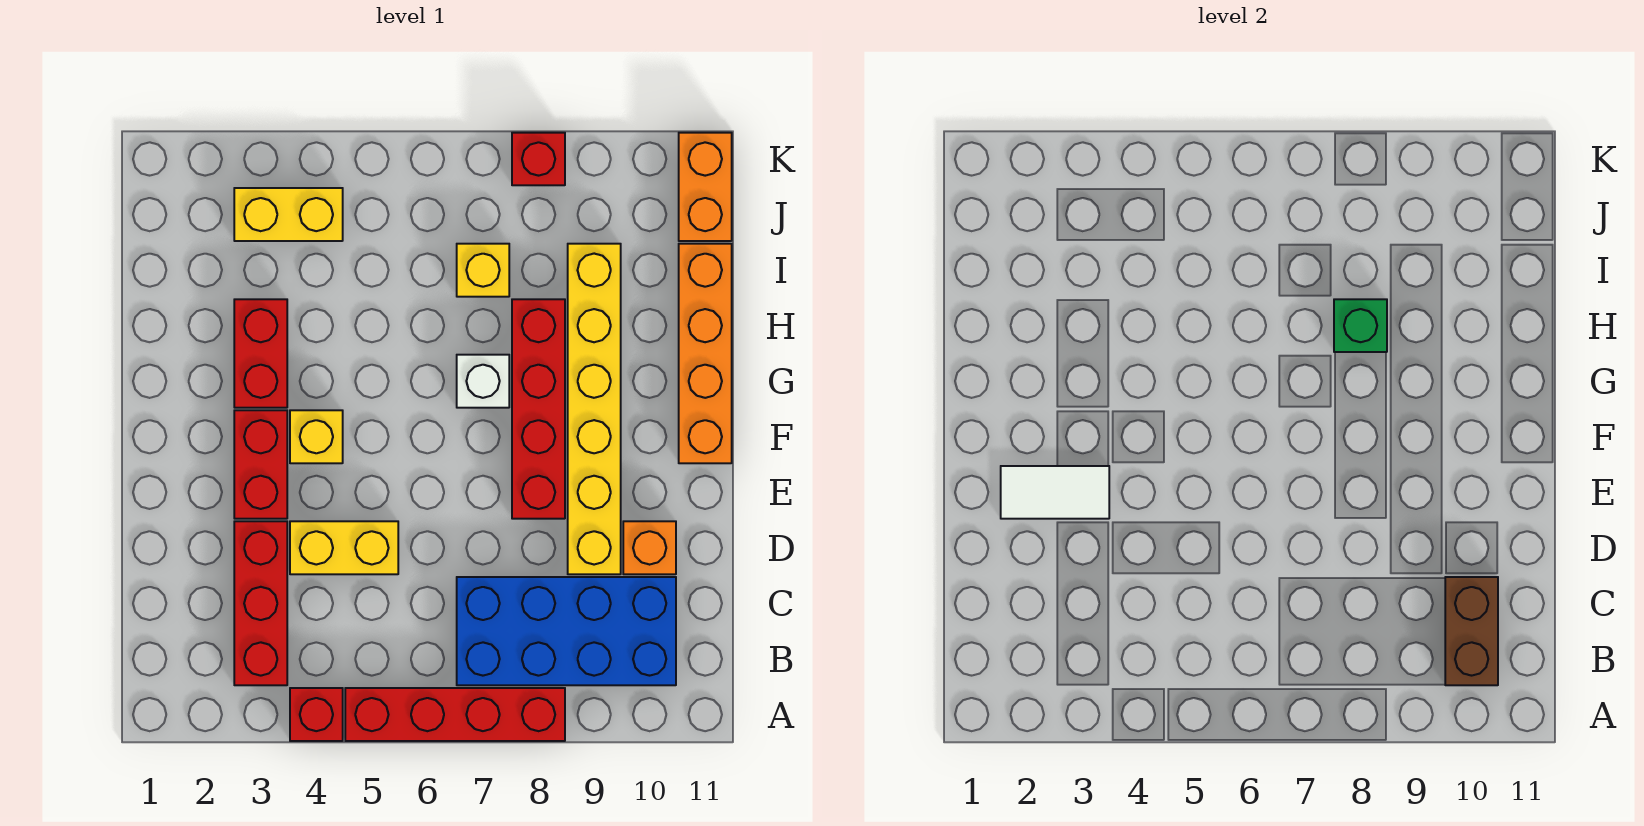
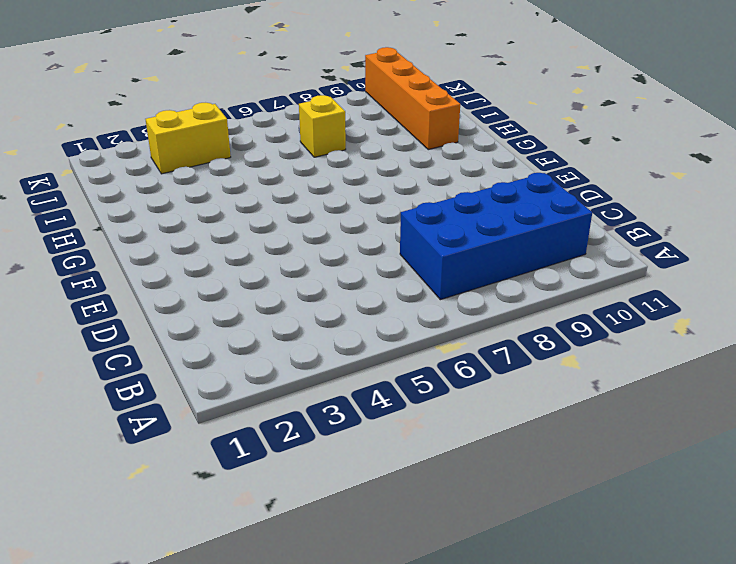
orange 1x4 brick [365,47,460,150] -> orange 1x4 brick moved to [679,244,732,463]
none -> red 1x1 brick [290,688,343,741]
none -> red 1x4 brick [345,688,565,741]
none -> red 1x3 brick [234,521,287,685]

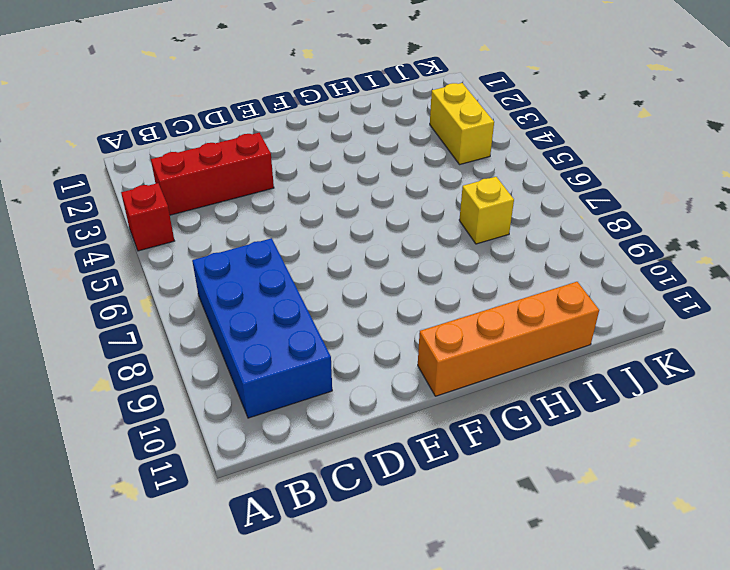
none -> red 1x4 brick [345,688,565,741]
none -> yellow 1x2 brick [290,521,398,574]
none -> yellow 1x6 brick [568,244,621,574]

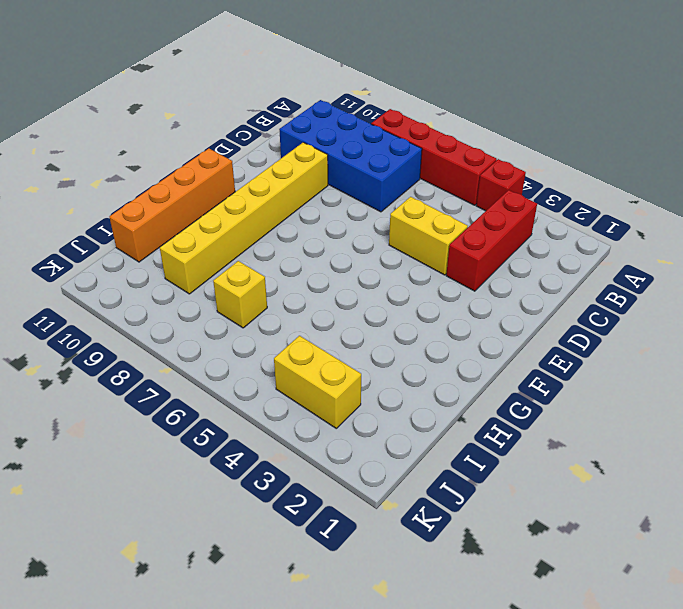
none -> orange 1x1 brick [623,521,676,574]
none -> red 1x2 brick [234,410,287,519]
none -> red 1x4 brick [512,299,565,519]

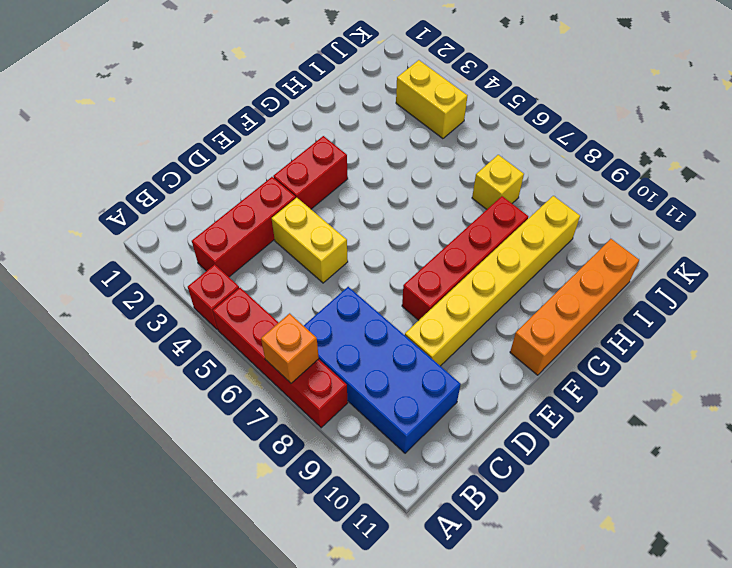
orange 1x1 brick [261,313,319,383] -> orange 1x1 brick moved to [623,521,676,574]
none -> yellow 1x1 brick [290,410,343,463]
none -> red 1x2 brick [234,299,287,408]
none -> white 1x1 brick [457,355,509,408]

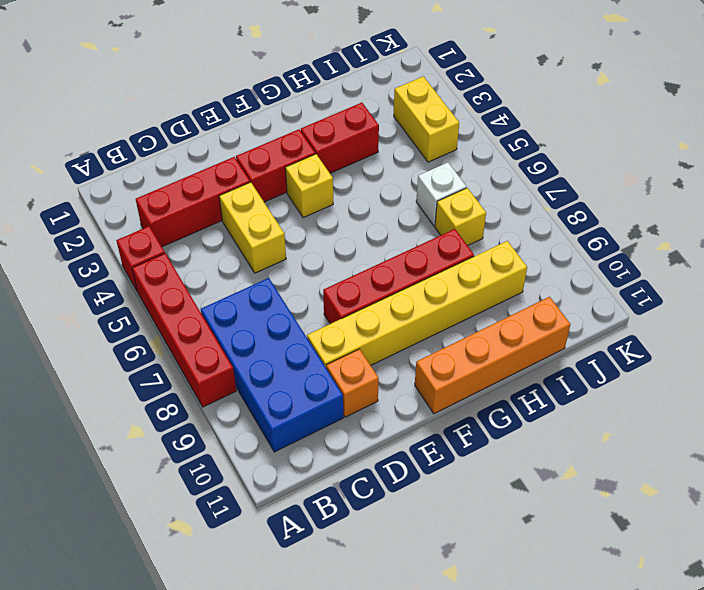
white 1x1 brick [416,162,466,226] -> white 1x1 brick moved to [457,355,509,408]
none -> orange 1x2 brick [679,133,732,241]
none -> red 1x1 brick [512,133,565,185]
none -> brown 1x2 brick [1445,577,1498,685]

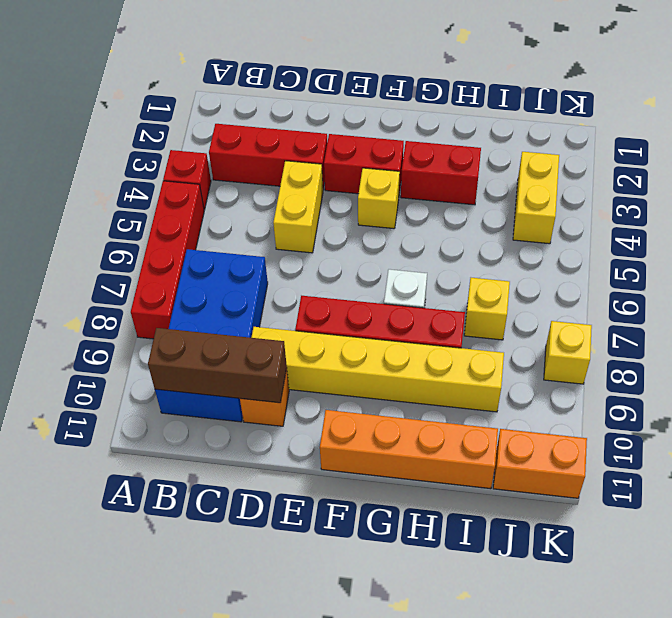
brown 1x3 brick [148,328,287,403] -> brown 1x2 brick [1445,577,1498,685]
yellow 1x1 brick [544,321,592,384] -> red 1x1 brick [512,133,565,185]
none -> white 1x2 tile [1001,466,1109,519]
none -> green 1x1 brick [1334,299,1387,352]

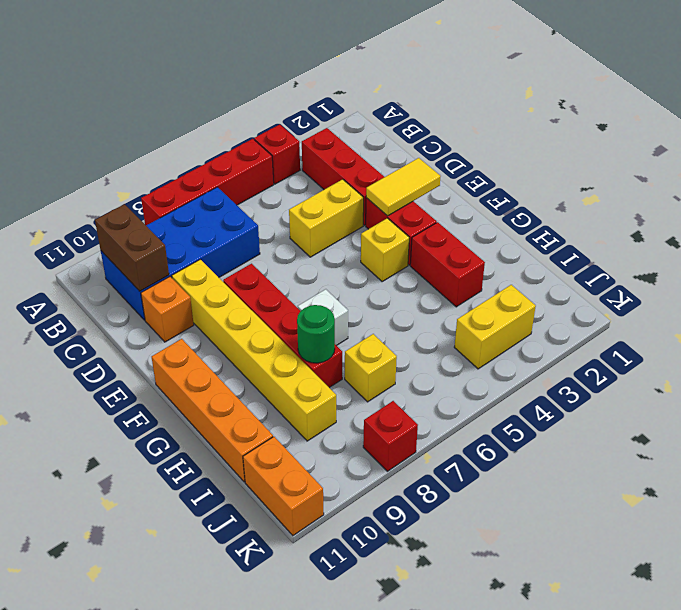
yellow 1x2 tile [366,158,441,216] -> white 1x2 tile [1001,466,1109,519]
green 1x1 round brick [297,305,335,363] -> green 1x1 brick [1334,299,1387,352]

